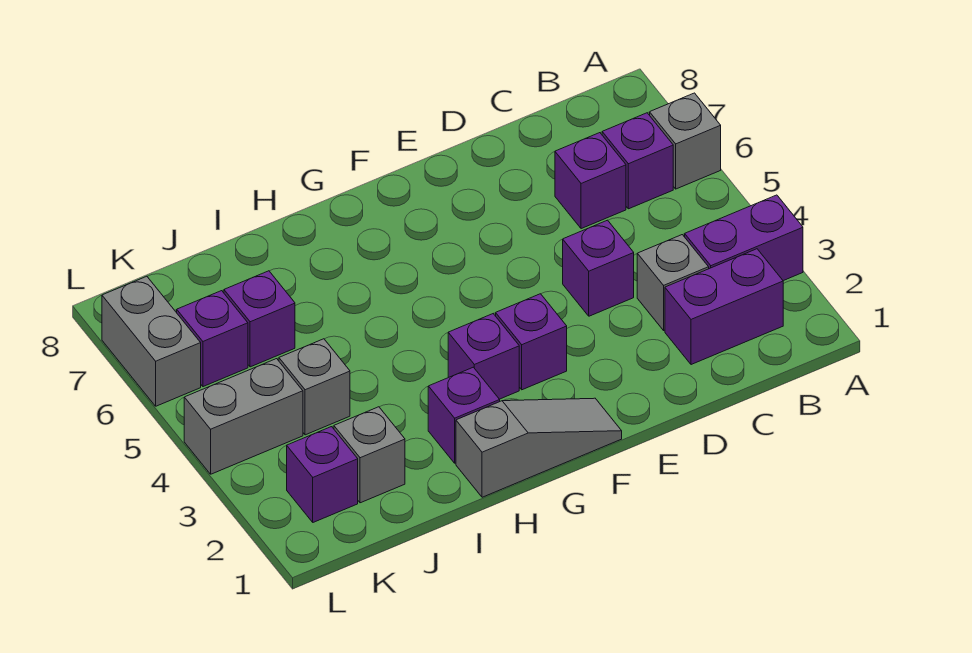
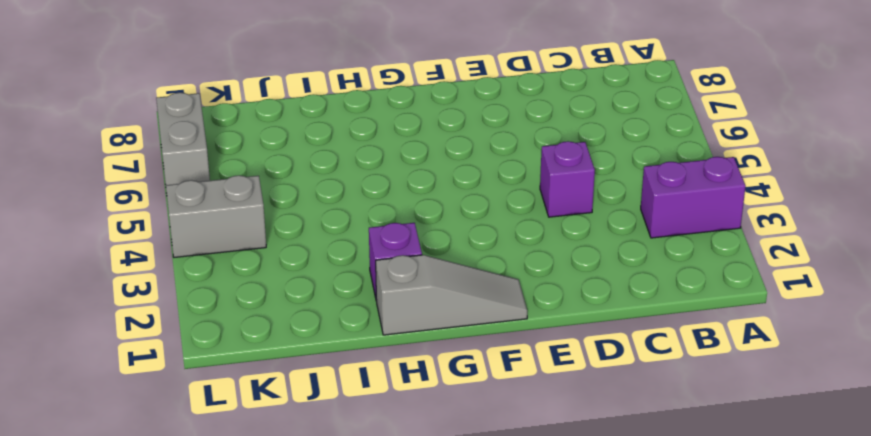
none -> grey 1x1 brick [650,93,721,189]
none -> purple 1x2 brick [665,249,783,365]
none -> purple 1x1 brick [602,113,673,209]

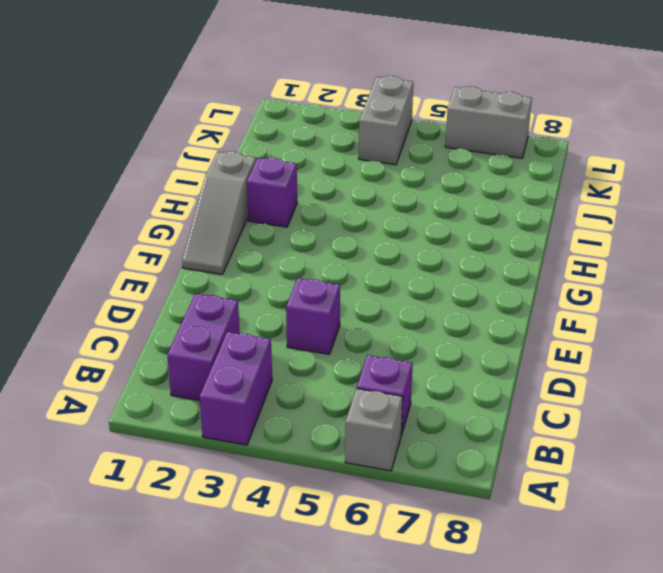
none -> grey 1x1 brick [637,235,709,330]
none -> purple 1x1 brick [555,133,626,229]
none -> purple 1x1 brick [496,294,567,390]

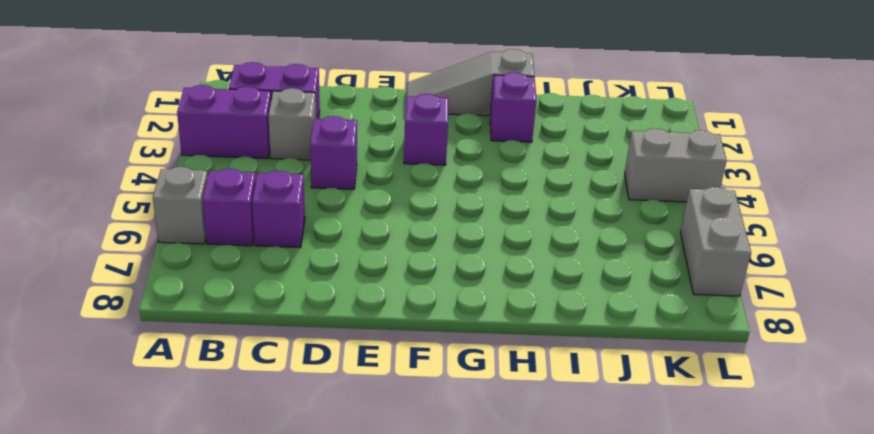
none -> purple 1x1 brick [448,314,519,399]
none -> grey 1x1 brick [334,407,405,503]
none -> grey 1x1 brick [279,339,350,435]

